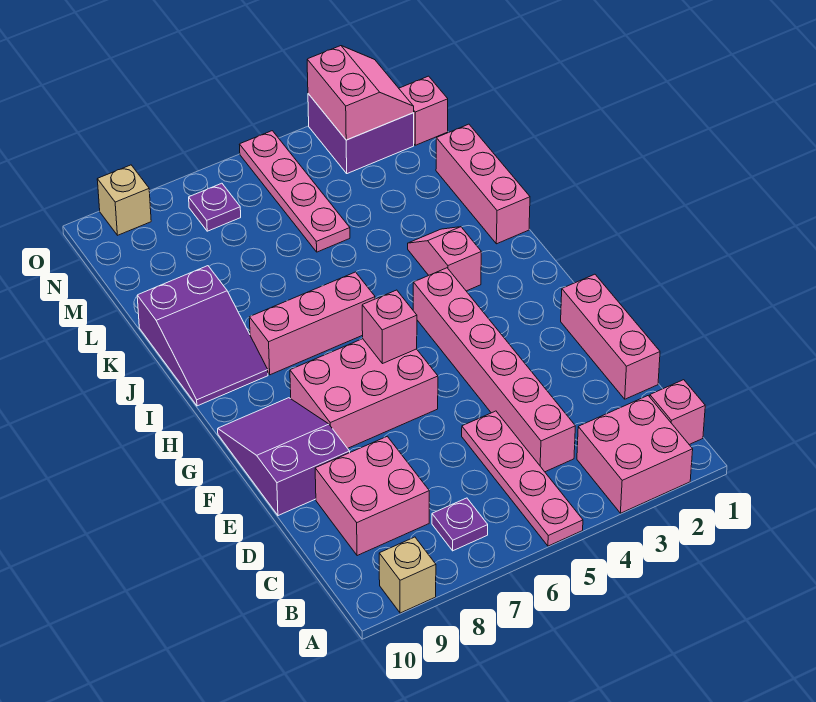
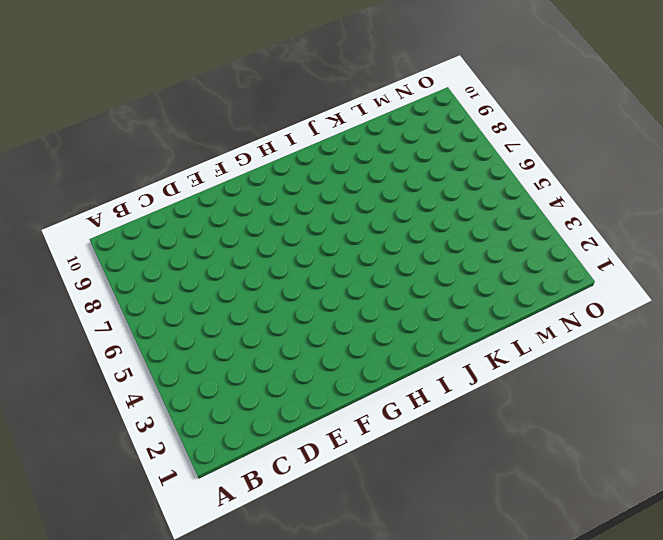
none -> pink 2x2 brick [577,396,693,513]
none -> pink 1x4 plate [462,411,583,546]
none -> tan 1x1 brick [379,537,436,613]

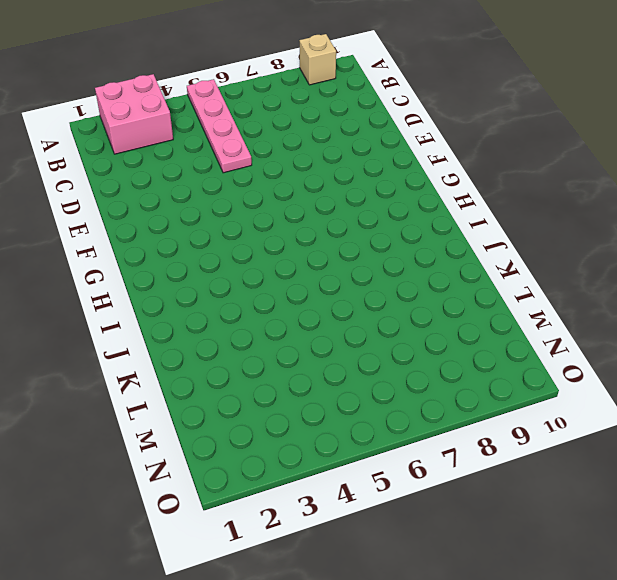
none -> pink 1x1 brick [650,380,705,445]
none -> purple 1x1 plate [432,498,488,551]
none -> pink 1x6 brick [413,268,575,472]

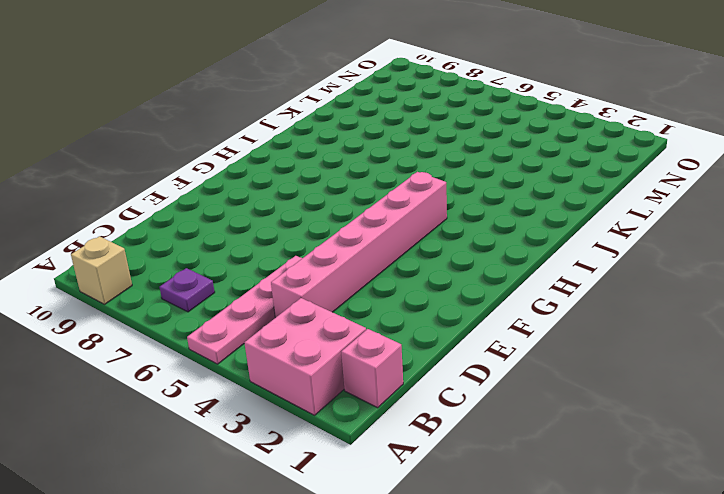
none -> pink 2x2 brick [315,436,429,556]
none -> pink 1x3 brick [561,274,660,399]
none -> purple 2x3 slope [218,398,350,516]

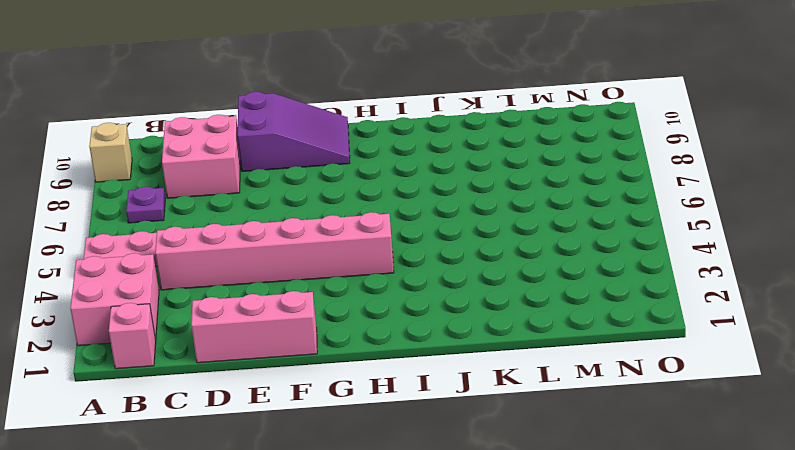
none -> pink 2x3 brick [290,339,438,448]
none -> pink 1x2 slope [408,227,481,291]
none -> pink 1x3 brick [249,272,375,375]

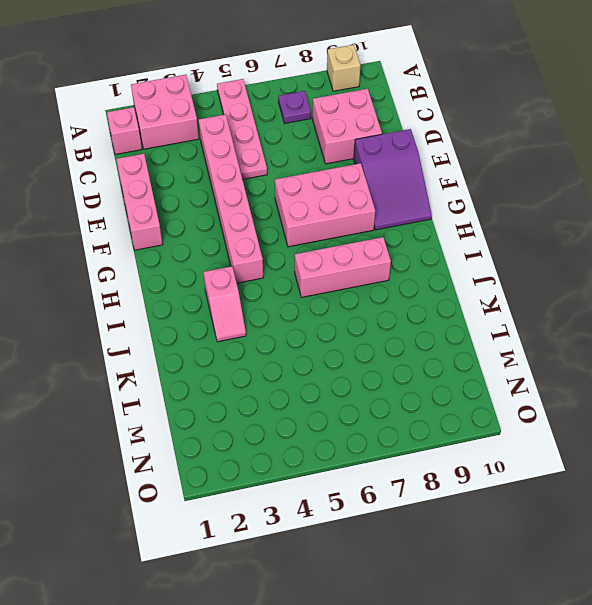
none -> purple 2x3 slope [137,266,268,406]
none -> pink 1x3 brick [436,124,530,244]
none -> pink 1x4 plate [239,131,350,252]

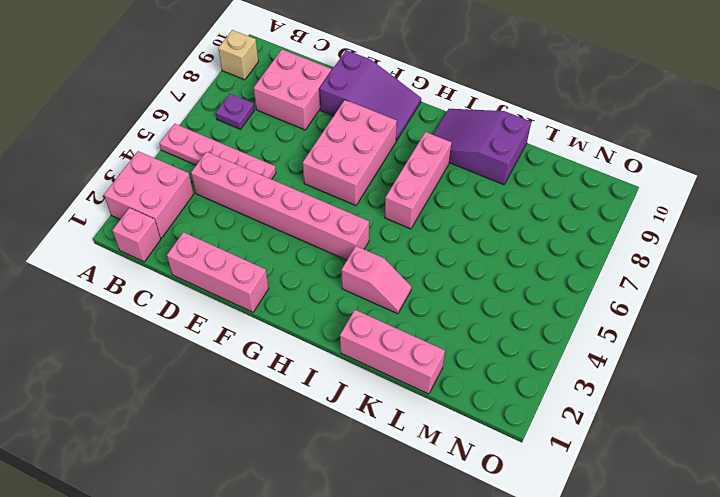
none -> pink 1x4 plate [239,131,350,252]
none -> pink 1x1 brick [399,76,448,145]
none -> purple 2x2 brick [308,94,414,174]

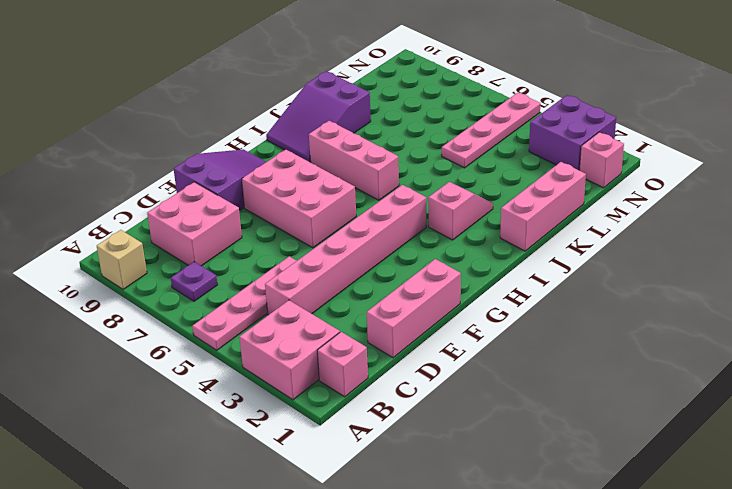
none -> purple 1x1 plate [189,183,241,231]
none -> tan 1x1 brick [97,165,151,235]
none -> pink 1x1 brick [362,290,417,364]

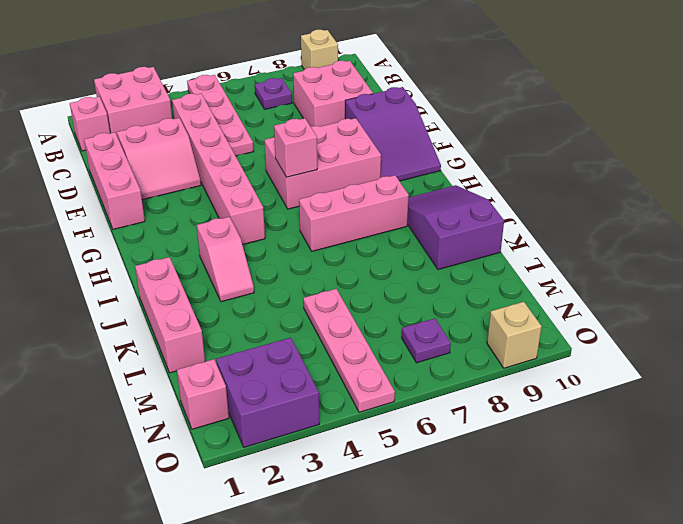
pink 2x2 slope [117,118,201,200] -> pink 2x2 slope turned to [307,46,414,140]

